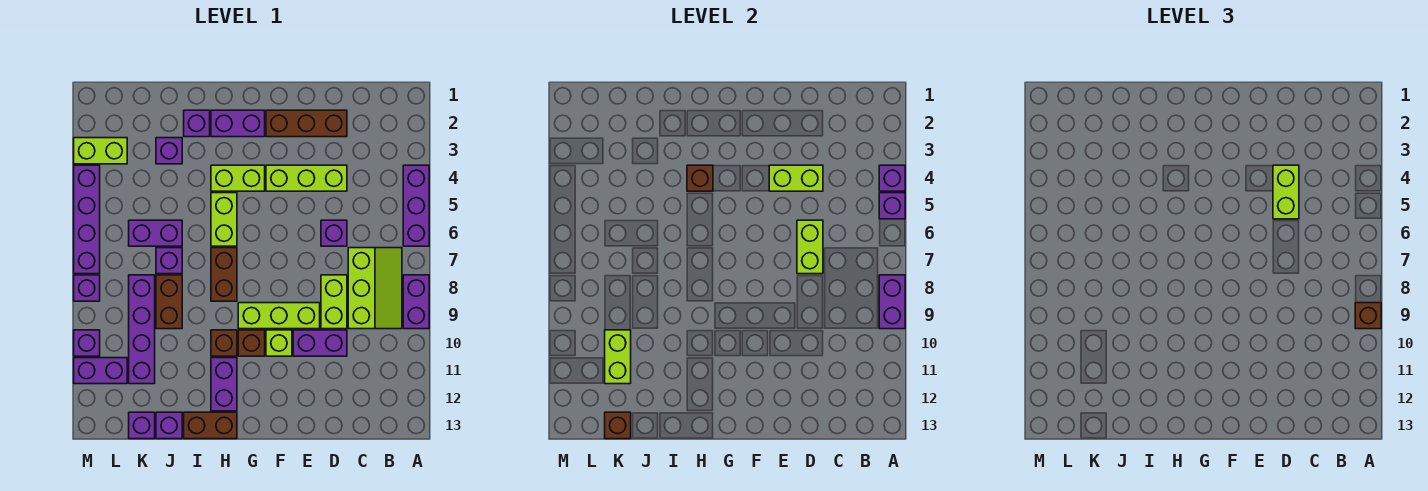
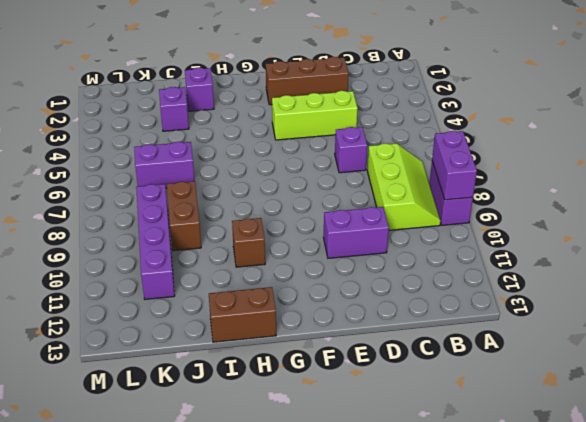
none -> purple 1x3 brick [403,165,429,246]
none -> lime 1x2 brick [321,275,347,329]
none -> lime 1x3 brick [238,303,320,329]
none -> lime 1x1 brick [266,330,292,356]

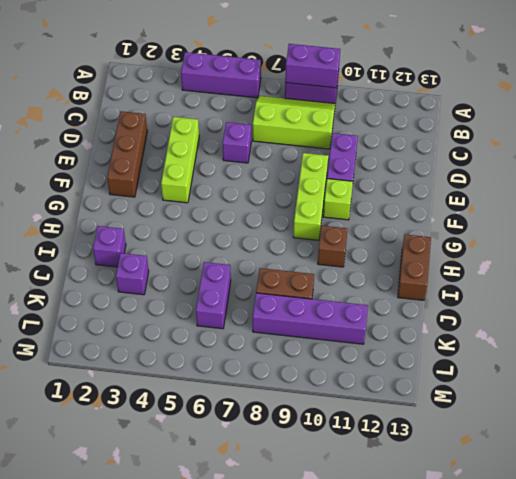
none -> lime 1x2 brick [321,275,347,329]
none -> purple 1x2 brick [211,110,265,137]
none -> lime 1x2 brick [211,165,265,191]
none -> brown 1x1 brick [238,330,265,356]

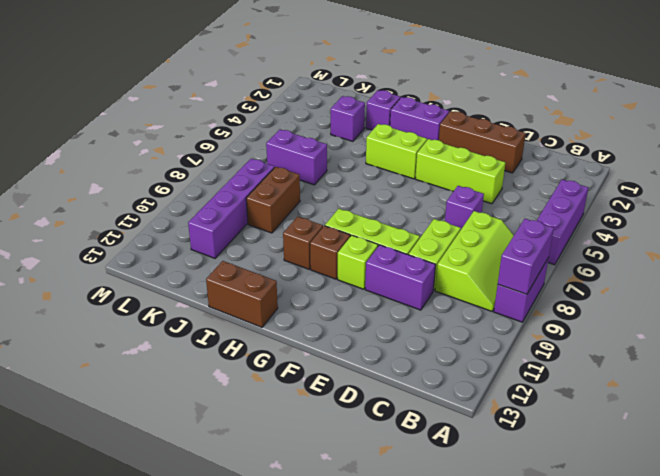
none -> lime 1x2 brick [211,193,237,246]
none -> brown 1x2 brick [211,248,237,301]
none -> purple 1x2 brick [211,358,237,411]
none -> purple 1x1 brick [156,248,182,274]

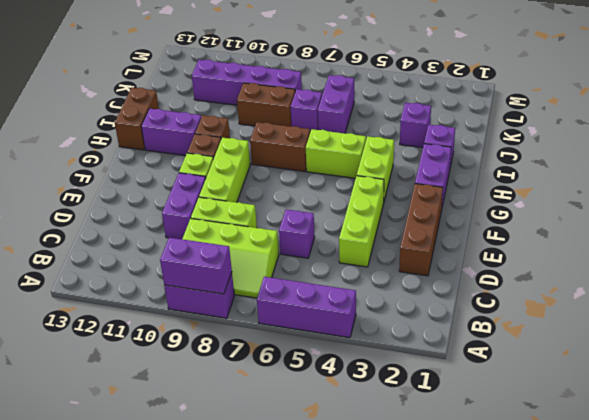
none -> purple 1x1 brick [156,412,182,439]
none -> purple 1x1 brick [129,412,155,439]
none -> lime 1x2 brick [74,138,127,164]
none -> purple 1x2 brick [74,358,127,384]

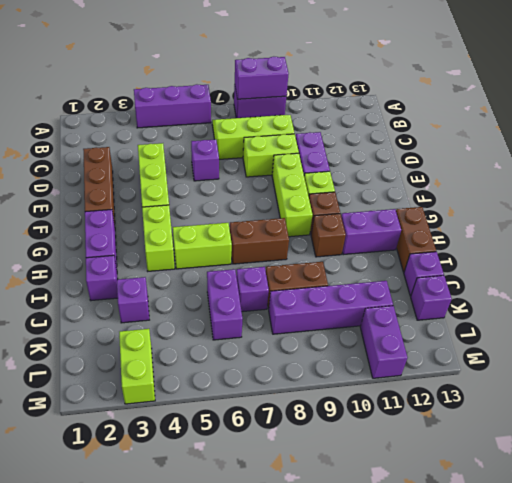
none -> purple 1x4 brick [74,165,100,274]
none -> purple 1x1 brick [74,275,100,301]
none -> purple 1x1 brick [74,330,100,356]
none -> purple 1x1 brick [879,165,905,191]

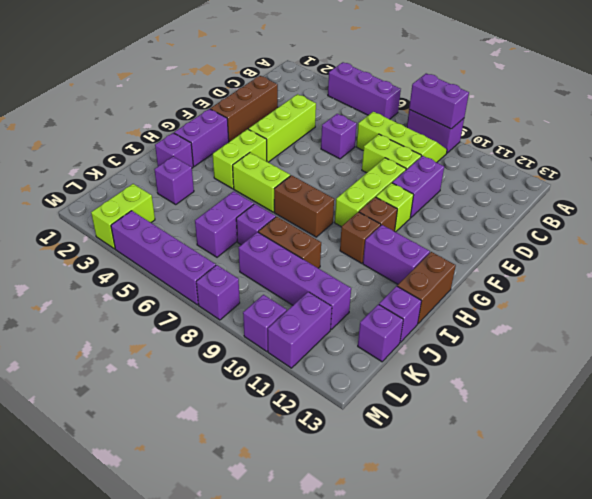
none -> purple 1x1 brick [879,165,905,191]
none -> purple 1x1 brick [879,193,905,219]
none -> lime 1x2 brick [769,165,823,191]
none -> lime 1x2 brick [797,220,823,274]

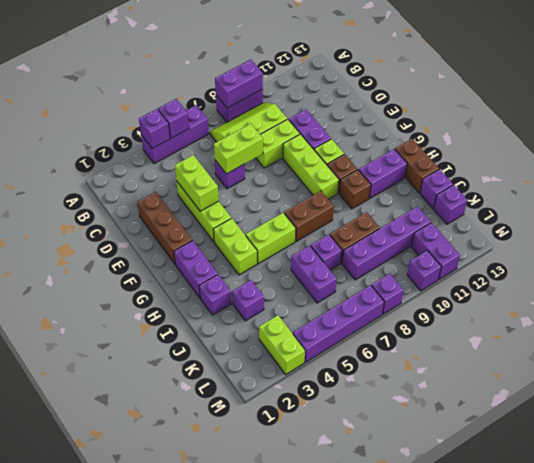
none -> brown 1x1 brick [687,165,713,191]
none -> lime 1x2 brick [605,330,631,384]
none -> brown 1x1 brick [605,412,631,439]
none -> brown 1x1 brick [1355,303,1381,329]

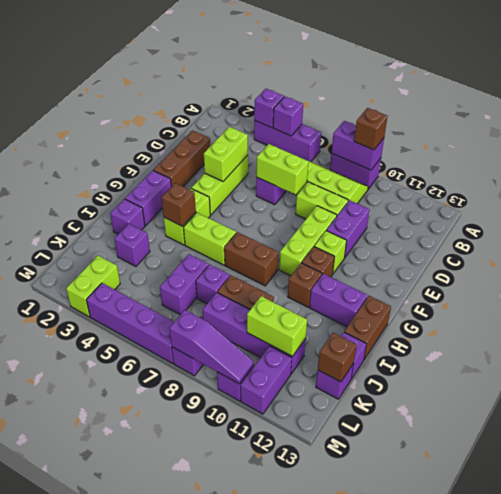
purple 1x3 slope [169,310,254,384] -> none
none -> lime 1x2 brick [1273,165,1299,219]

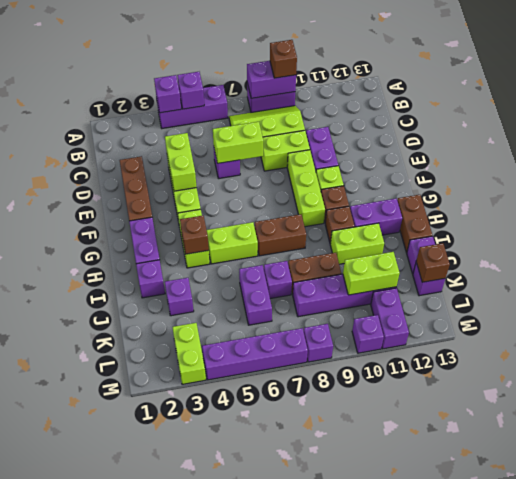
lime 1x2 brick [330,223,384,264] -> lime 1x2 brick moved to [1273,165,1299,219]

